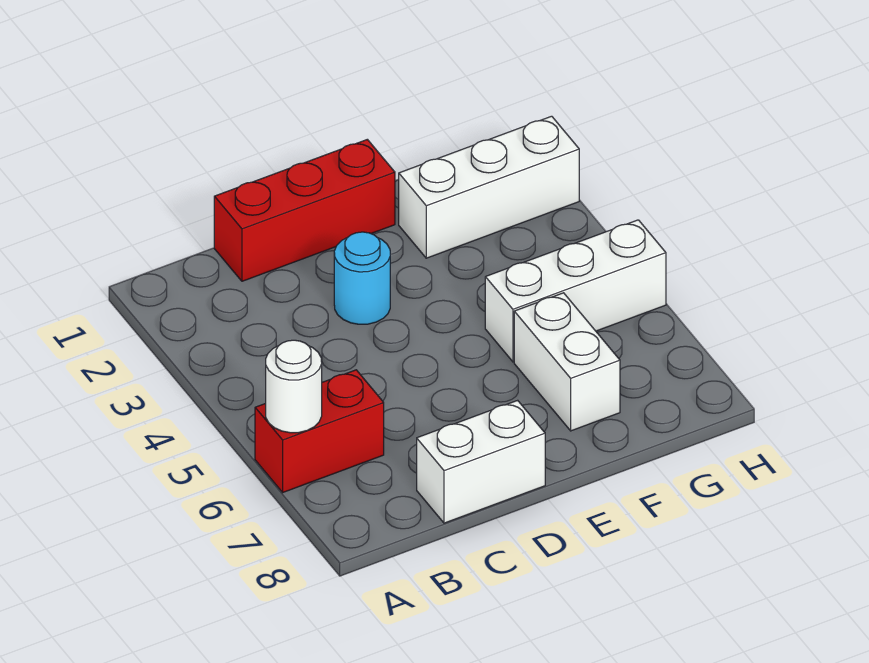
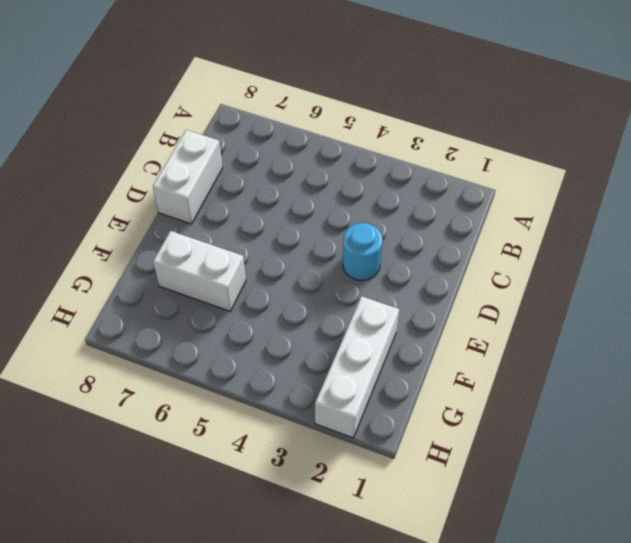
none -> red 1x2 brick [255,370,384,492]
none -> red 1x3 brick [214,139,395,281]

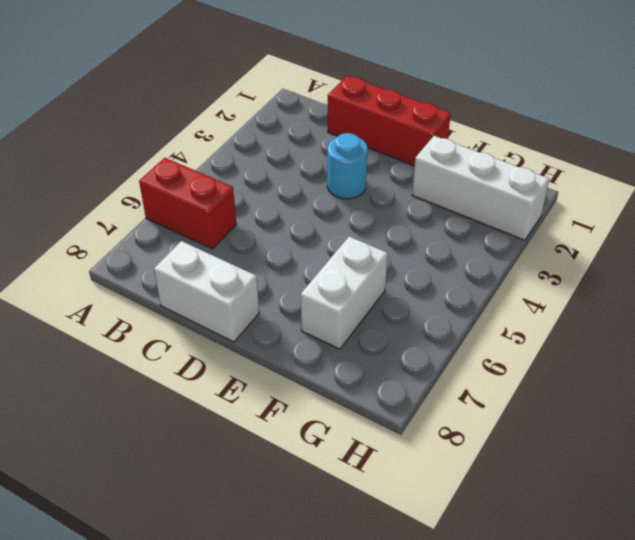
none -> white 1x3 brick [485,220,666,362]
none -> white 1x1 round brick [266,340,322,433]

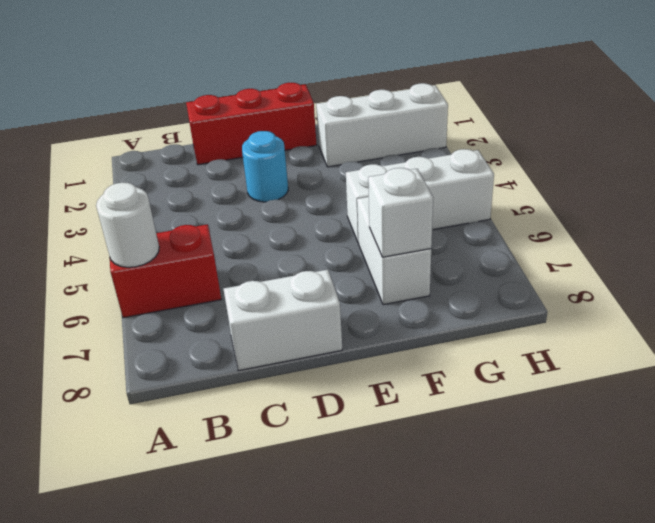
white 1x1 brick [368,168,433,257] -> none

